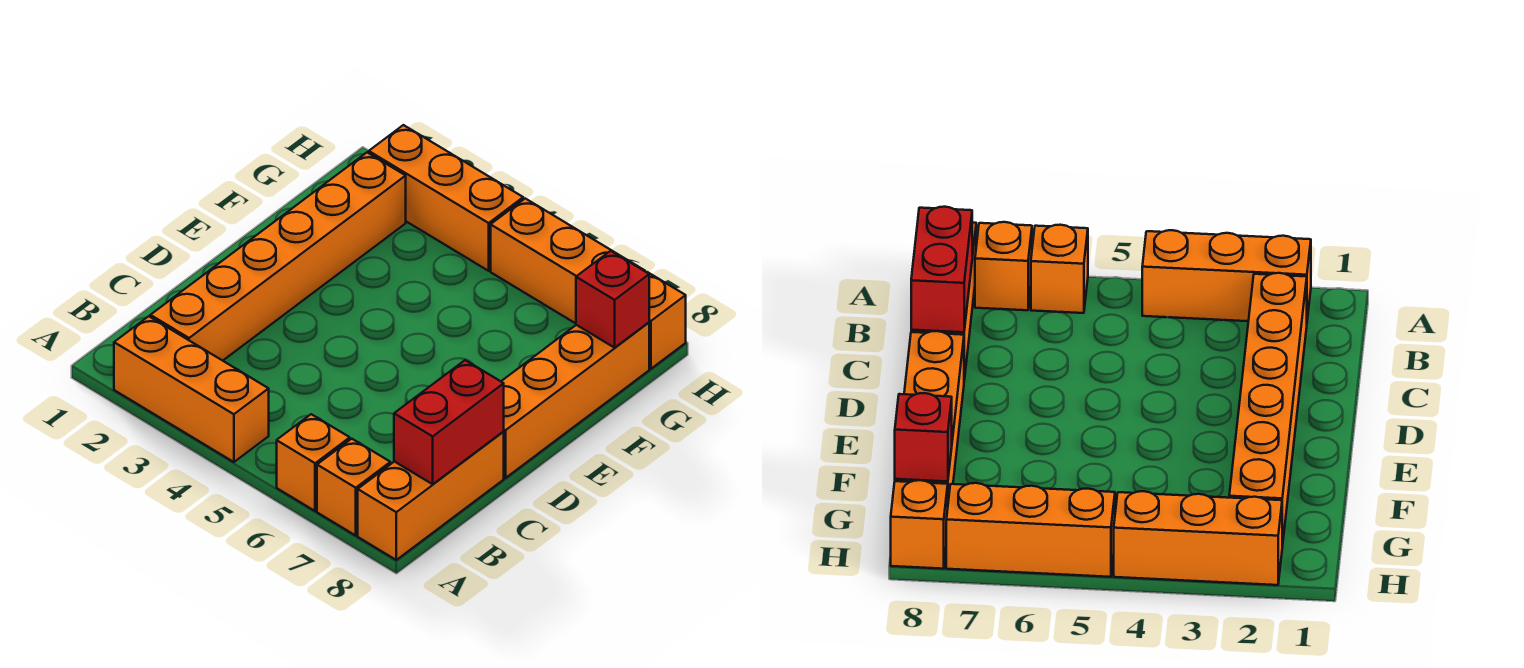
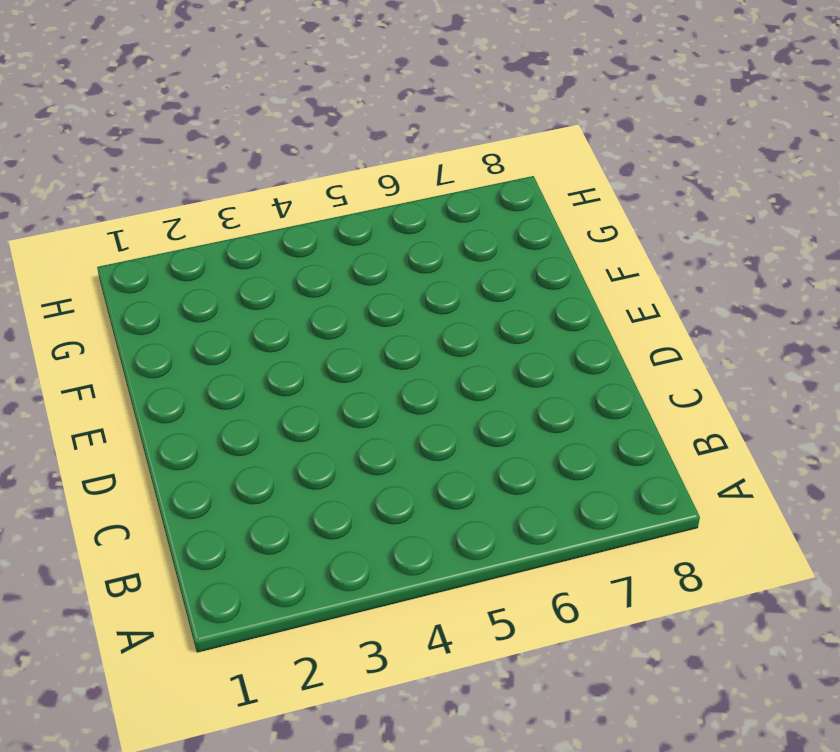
none -> orange 1x3 brick [114,316,269,462]
none -> orange 1x1 brick [277,414,350,511]

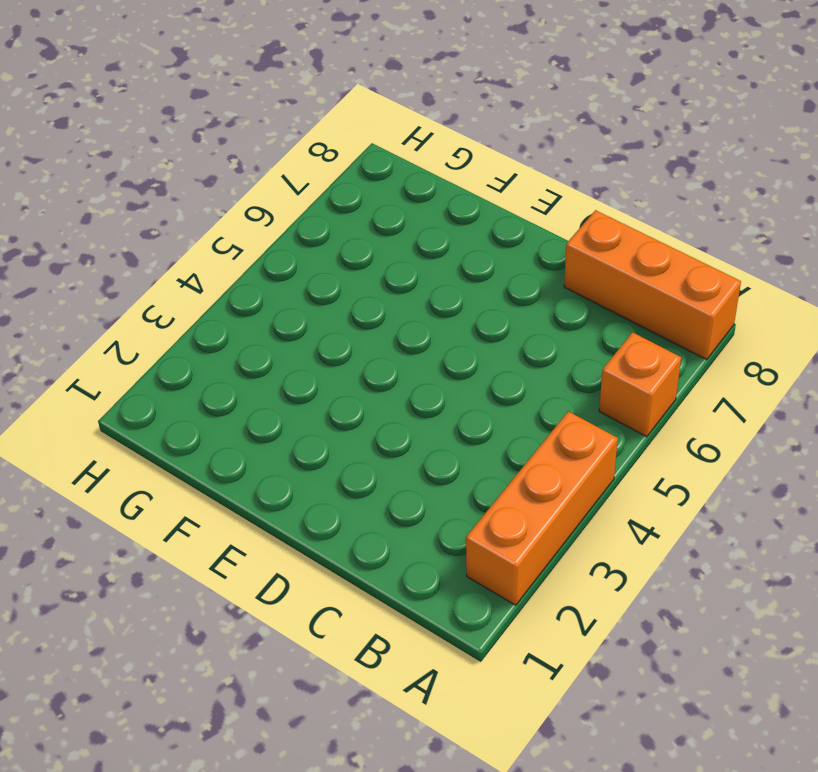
none -> orange 1x1 brick [317,439,390,535]
none -> orange 1x6 brick [150,153,406,361]

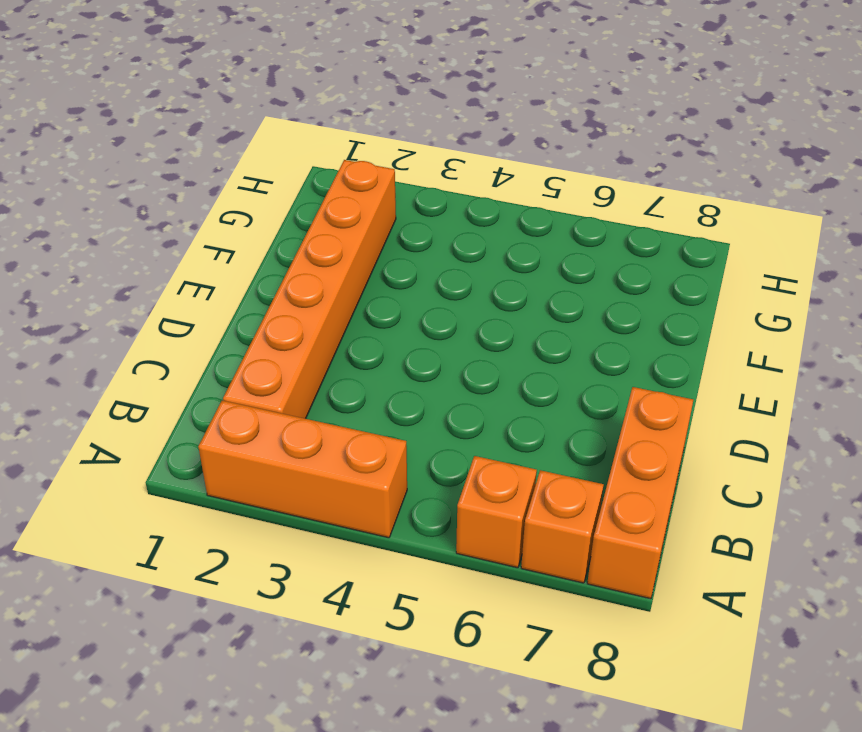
none -> orange 1x4 brick [501,323,649,478]
none -> orange 1x3 brick [369,125,523,271]

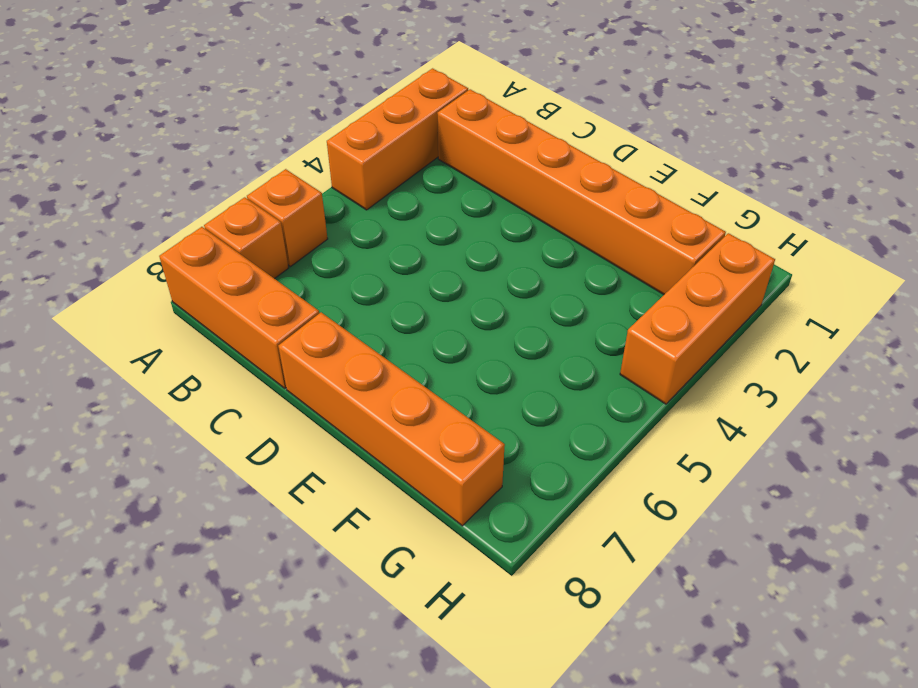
none -> orange 1x3 brick [491,199,645,323]
none -> orange 1x1 brick [647,272,686,369]

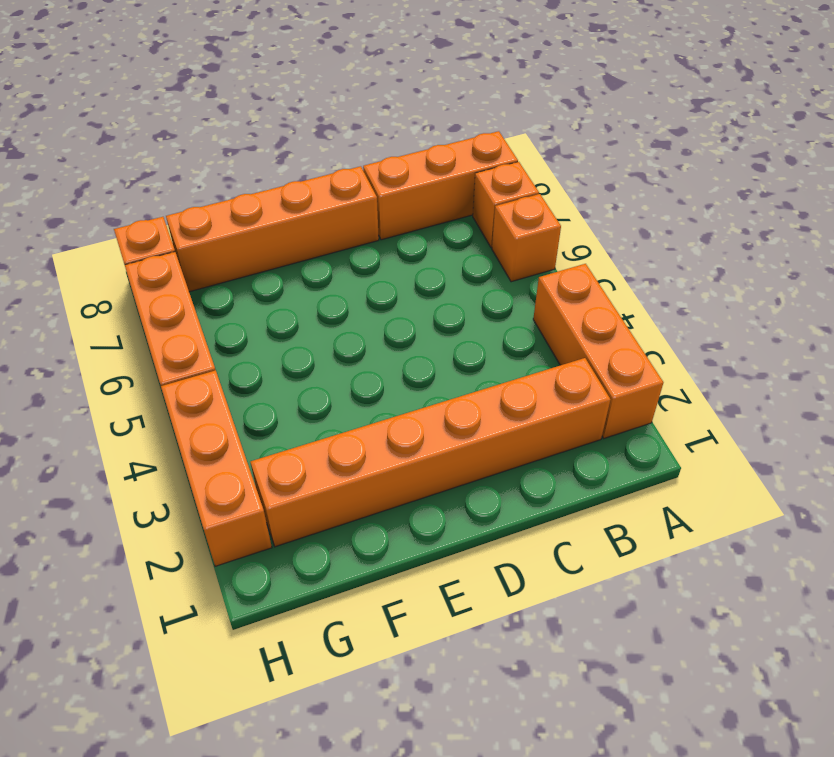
none -> red 1x2 brick [394,360,504,484]
none -> red 1x1 brick [576,251,649,348]

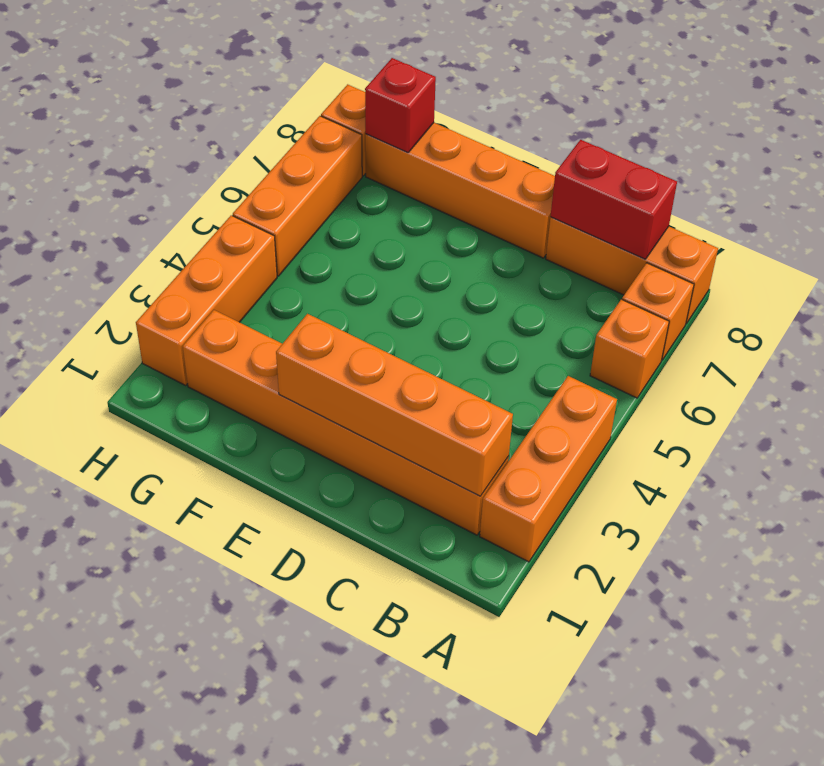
orange 1x4 brick [276,314,513,496] -> none

